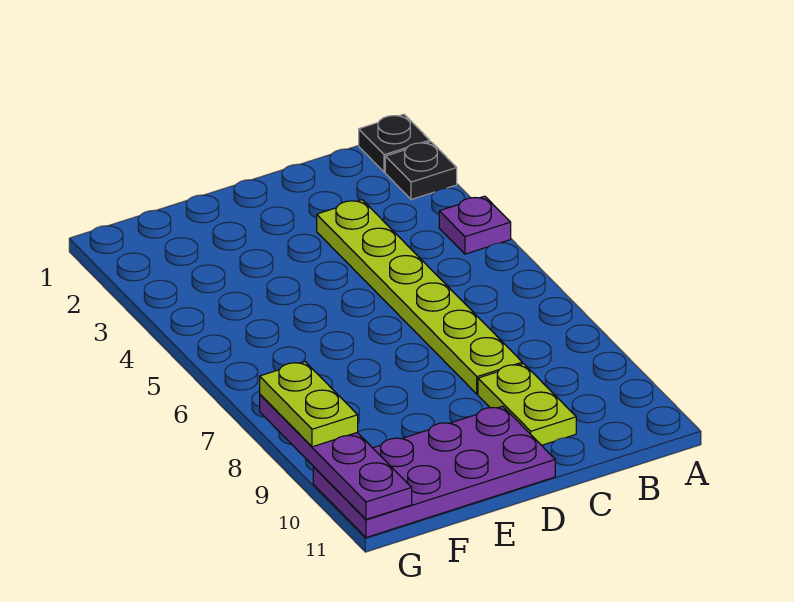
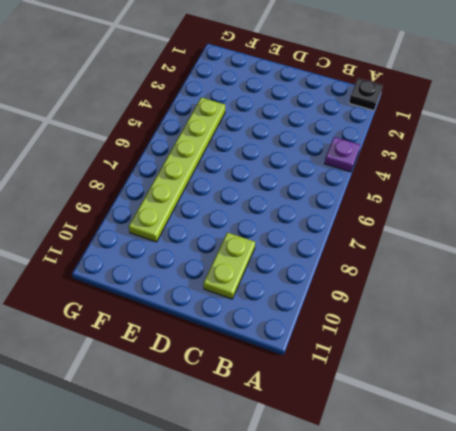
lime 1x6 plate [129,97,225,242] -> lime 1x6 plate moved to [317,200,522,394]
none -> black 1x1 plate [385,142,457,200]
none -> purple 2x4 plate [313,406,555,537]

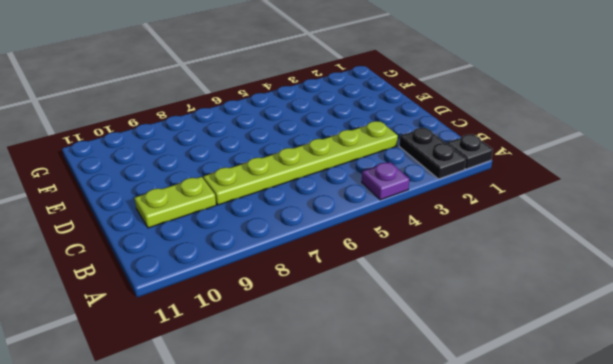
black 1x2 plate [399,128,466,179] -> black 1x1 plate [385,142,457,200]
none -> purple 2x4 plate [313,406,555,537]
none -> purple 1x4 plate [260,395,412,519]

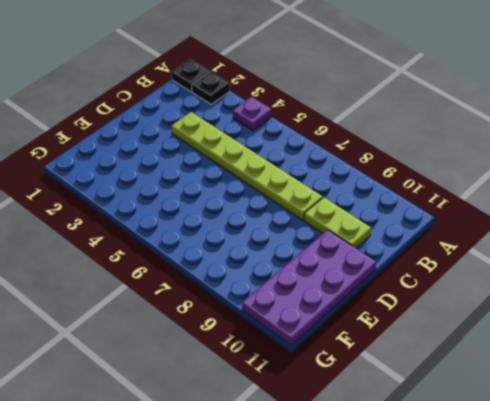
none -> purple 1x4 plate [260,395,412,519]
none -> lime 1x2 plate [260,362,358,447]

